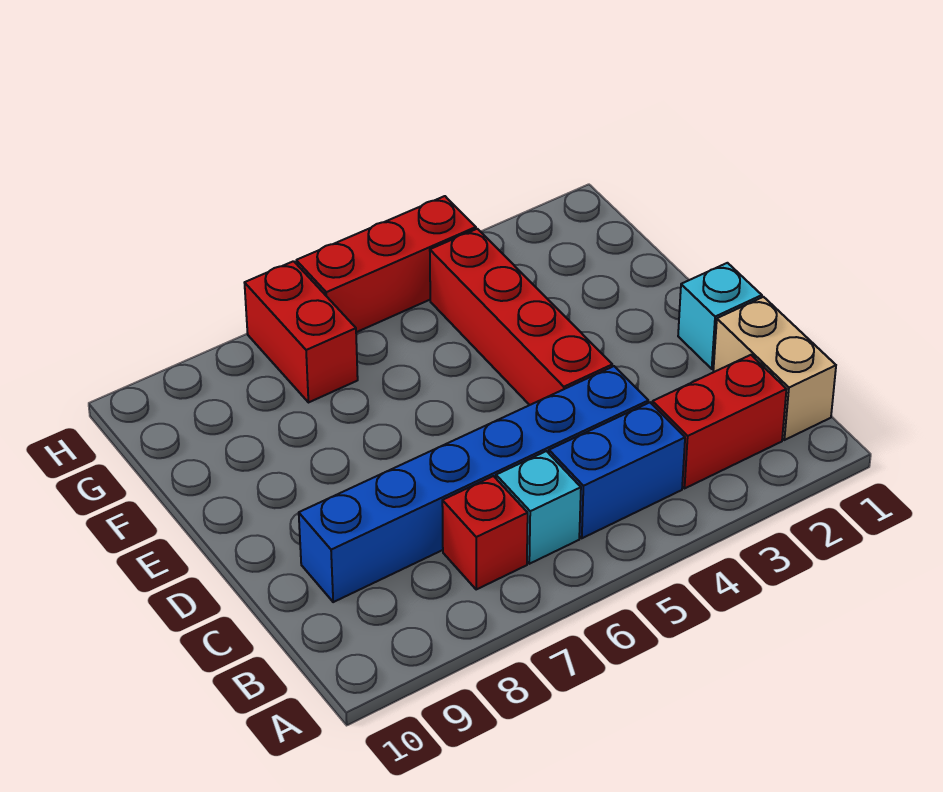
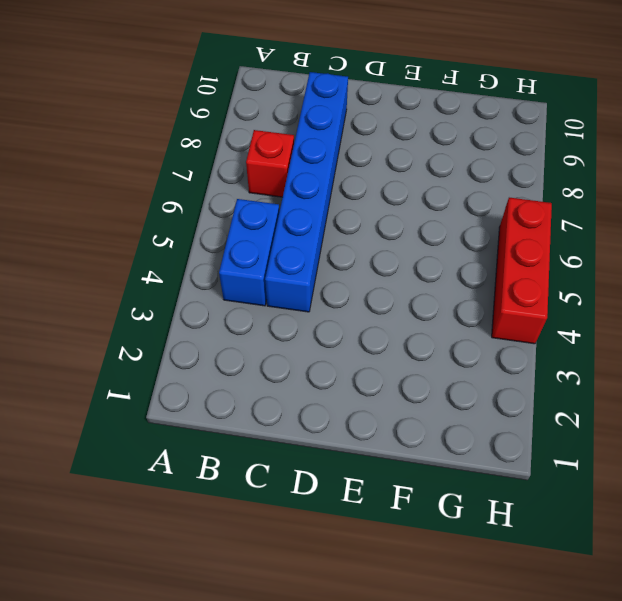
none -> tan 1x2 brick [713,297,836,440]
none -> red 1x2 brick [652,355,786,488]

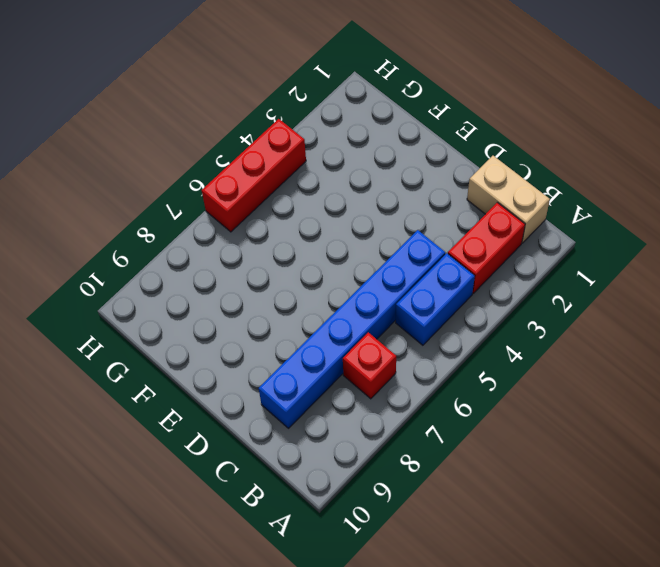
none -> cyan 1x1 brick [496,451,581,564]
none -> cyan 1x1 brick [678,263,762,369]

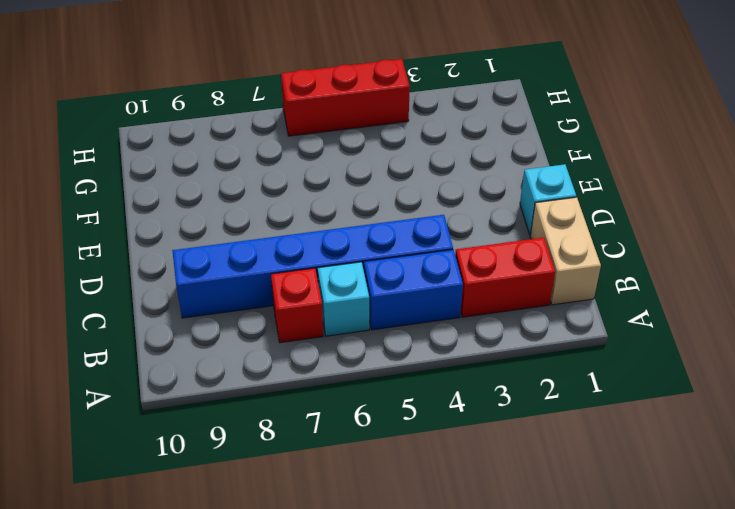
none -> red 1x4 brick [430,229,612,405]
none -> red 1x2 brick [245,261,358,403]

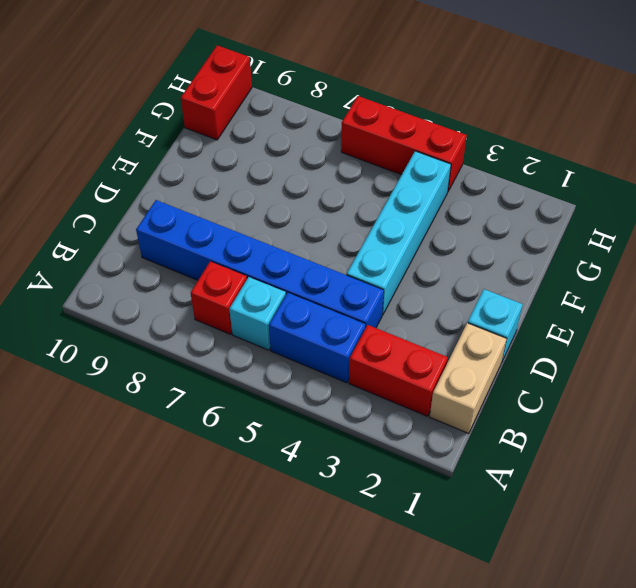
cyan 1x4 brick [347,151,451,315] -> red 1x4 brick [430,229,612,405]
red 1x2 brick [181,45,252,140] -> red 1x2 brick moved to [245,261,358,403]

